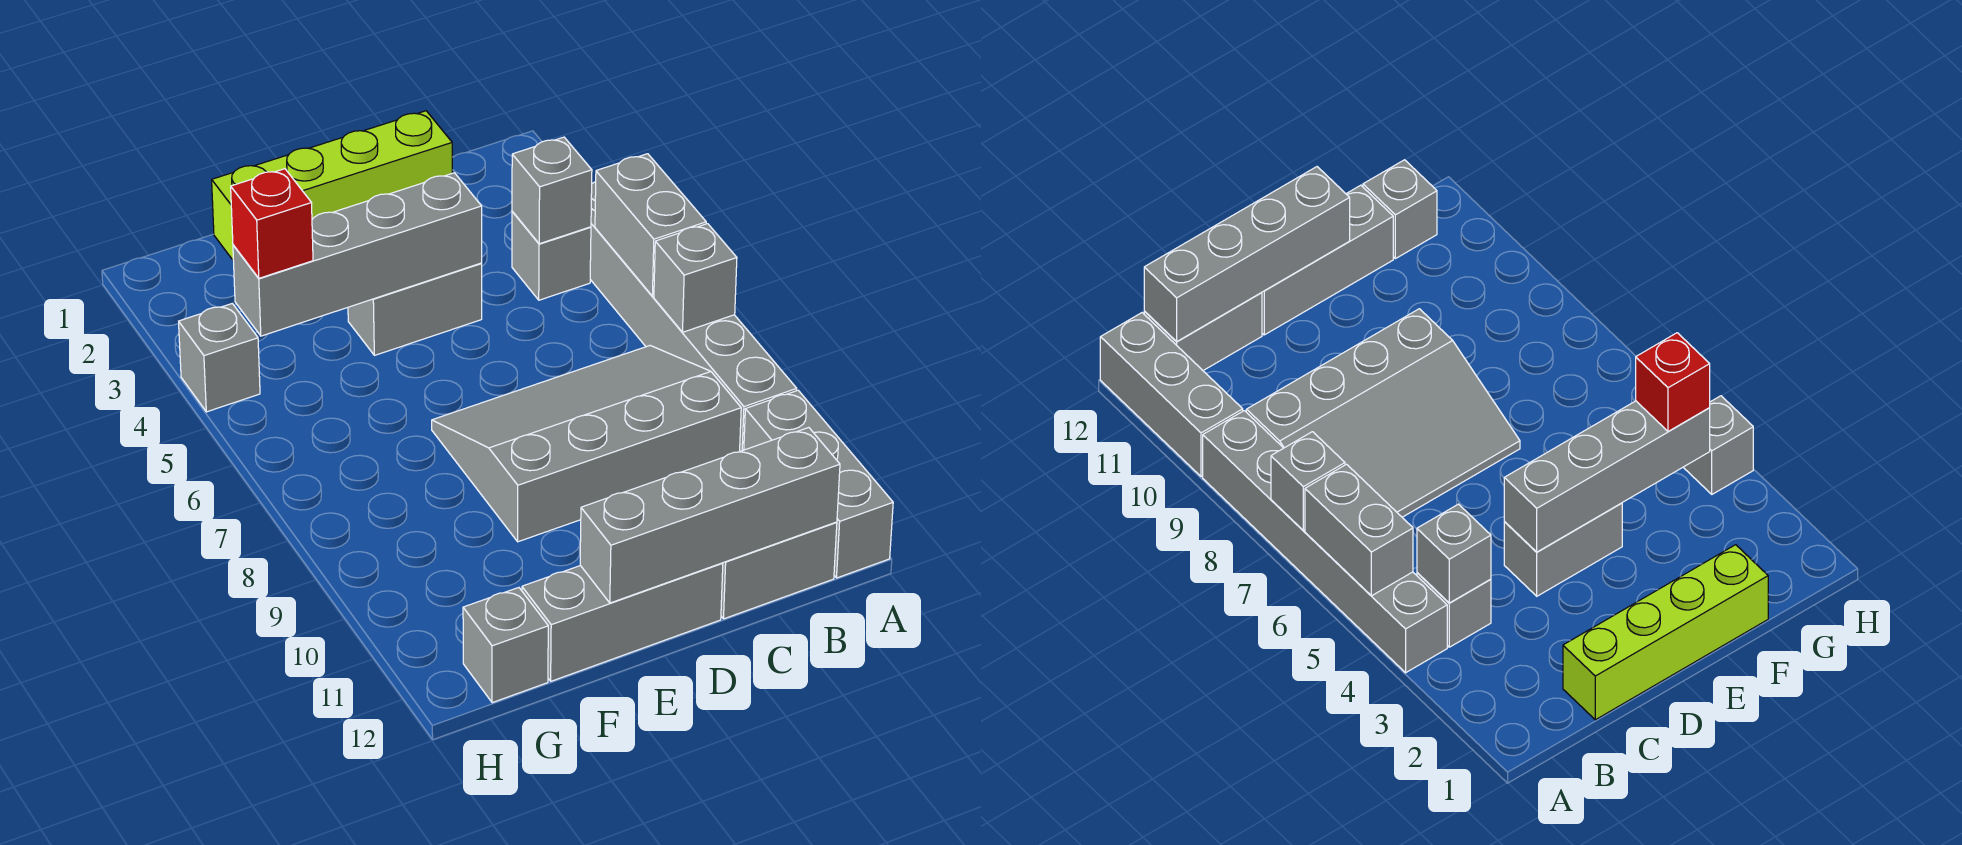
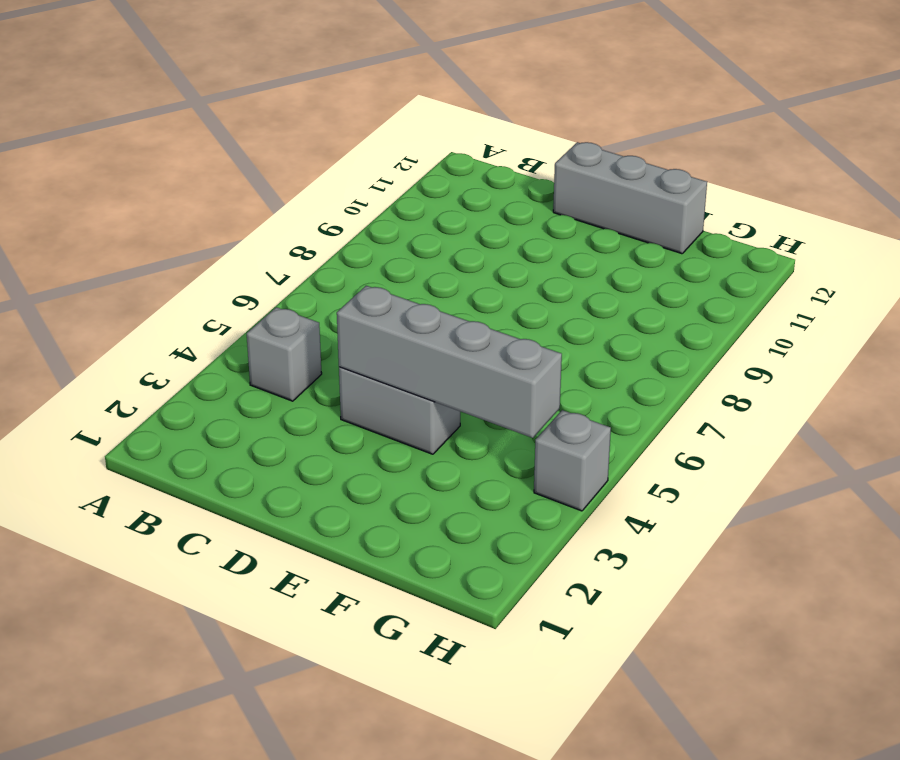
none -> grey 1x6 brick [590,182,797,451]
none -> grey 1x3 brick [744,390,893,578]
none -> grey 3x4 slope [432,346,741,542]

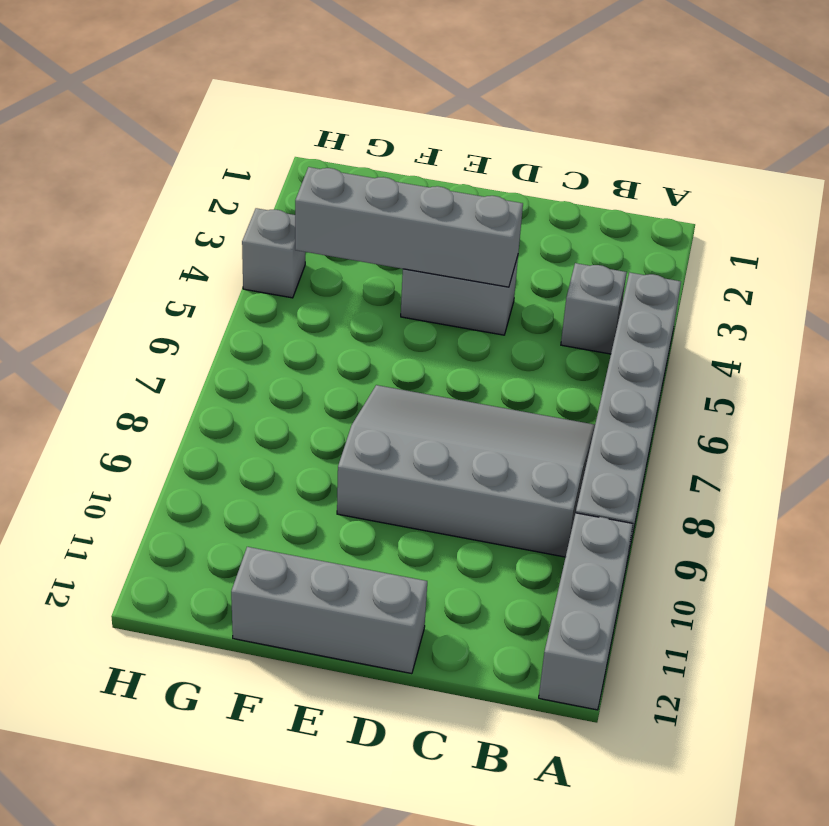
none -> grey 1x2 brick [721,522,837,619]
none -> lime 1x4 brick [212,111,452,260]
none -> grey 1x1 brick [463,588,548,703]

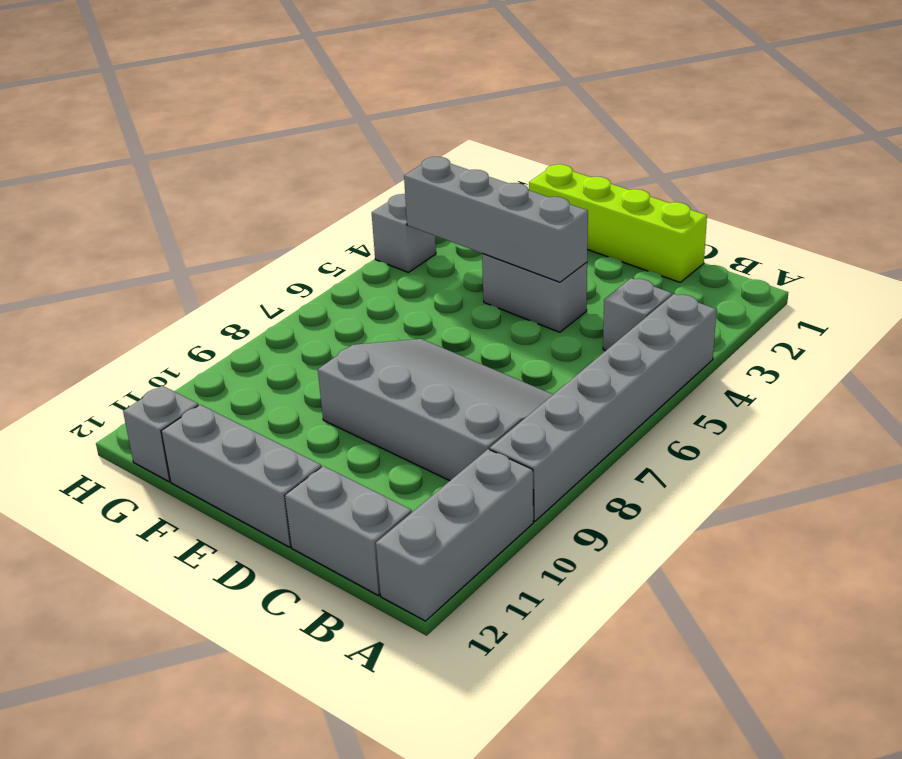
none -> grey 1x2 brick [595,154,706,296]
none -> grey 1x1 brick [654,224,737,332]
none -> grey 1x1 brick [512,137,592,244]

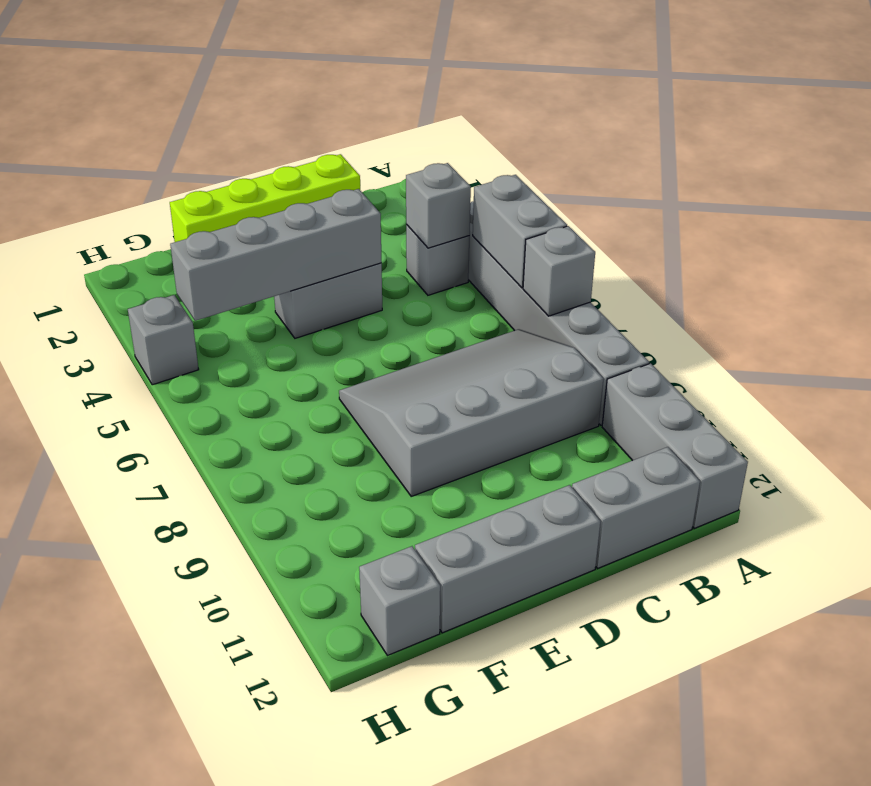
none -> grey 1x4 brick [580,427,840,603]
none -> red 1x1 brick [231,169,313,278]

